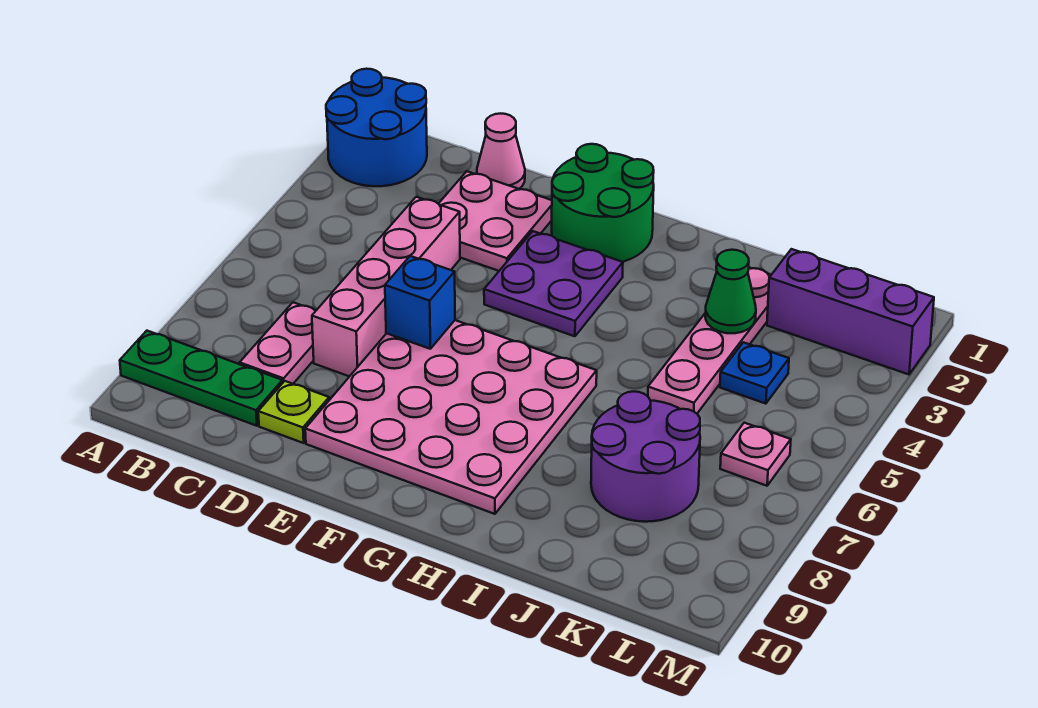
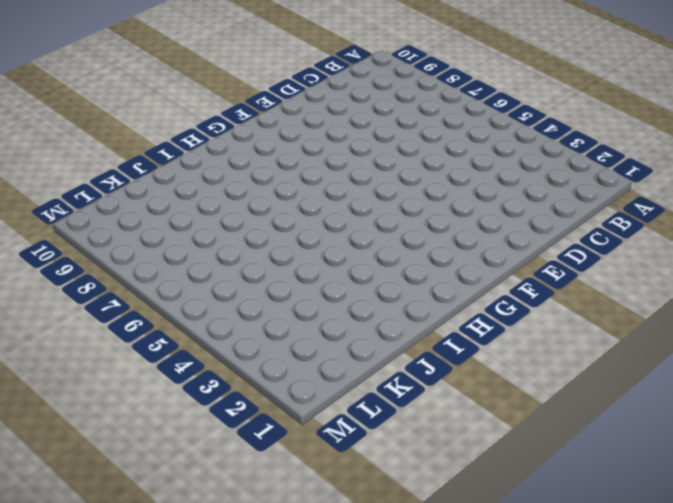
none -> blue 2x2 round brick [326,69,427,186]
none -> green 1x3 plate [120,331,283,426]
none -> pink 1x2 plate [240,302,316,384]

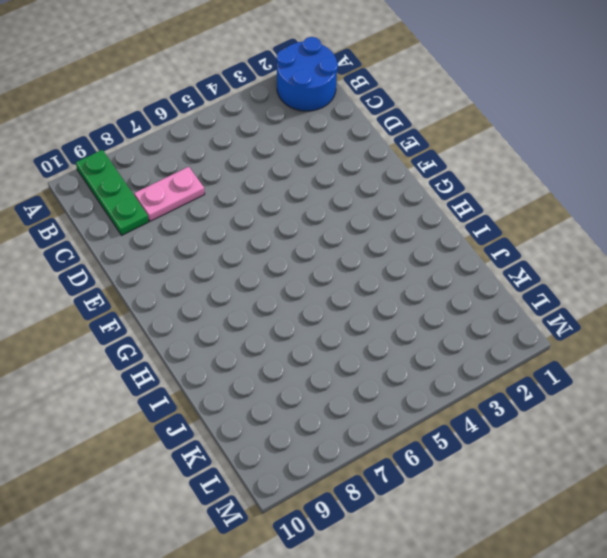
none -> pink 1x1 cone [477,113,525,189]
none -> pink 2x2 plate [439,171,552,271]
none -> pink 1x4 brick [312,197,460,377]

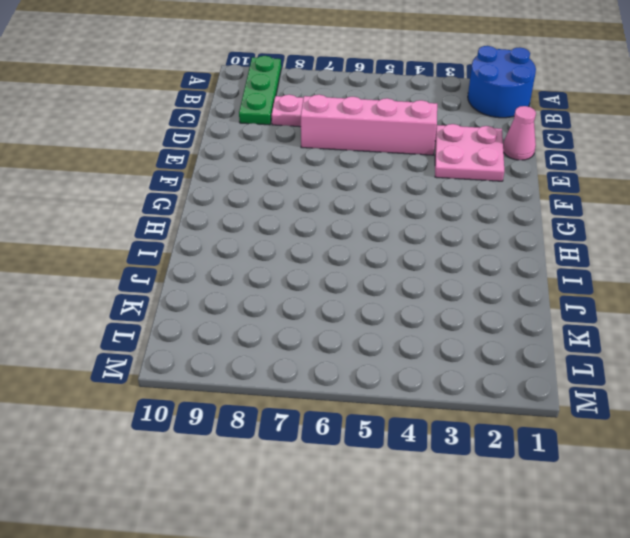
none -> lime 1x1 plate [258,381,329,443]
none -> pink 4x4 plate [305,320,597,514]
none -> green 2x2 round brick [552,144,654,262]

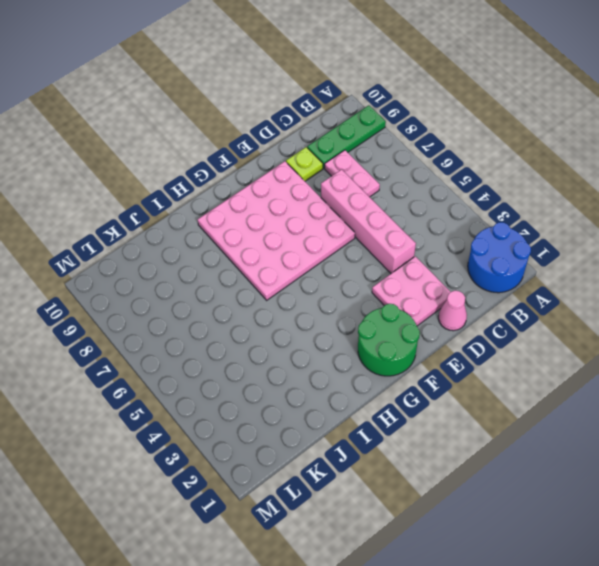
none -> purple 2x2 plate [484,231,623,336]
none -> pink 1x4 plate [648,268,771,413]
none -> purple 2x2 round brick [591,391,700,522]

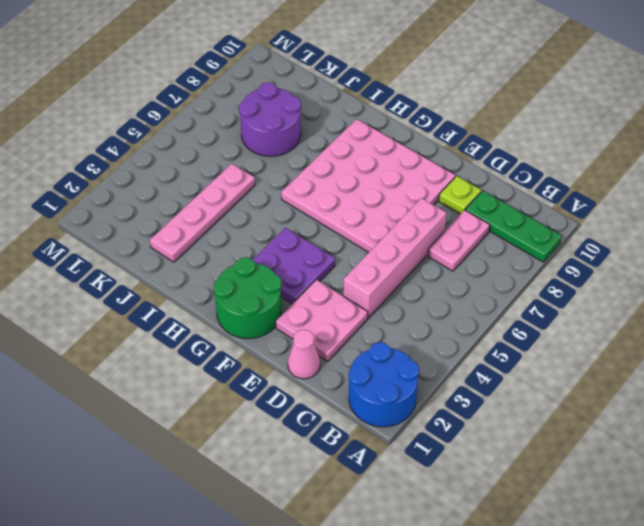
none -> purple 1x3 brick [767,249,934,374]
none -> blue 1x1 plate [720,342,789,404]
none -> pink 1x1 plate [720,423,791,486]

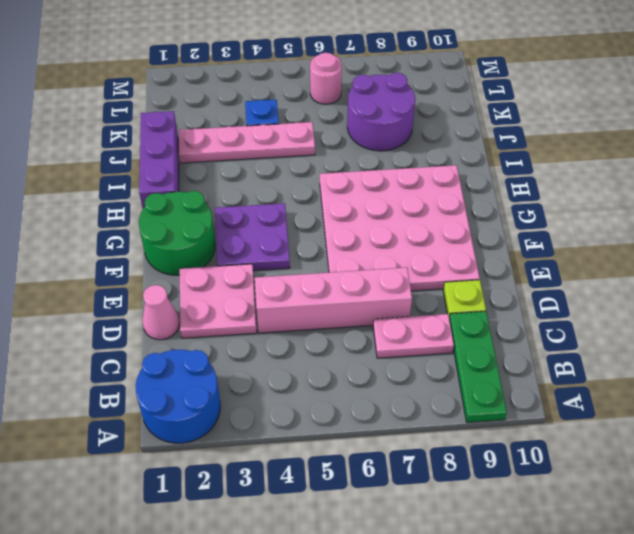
purple 1x3 brick [139,111,179,208] -> purple 1x3 brick moved to [767,249,934,374]
pink 1x1 round brick [310,53,342,104] -> pink 1x1 plate [720,423,791,486]
none -> blue 1x1 brick [385,256,455,349]
none -> green 1x1 cone [705,250,756,333]

